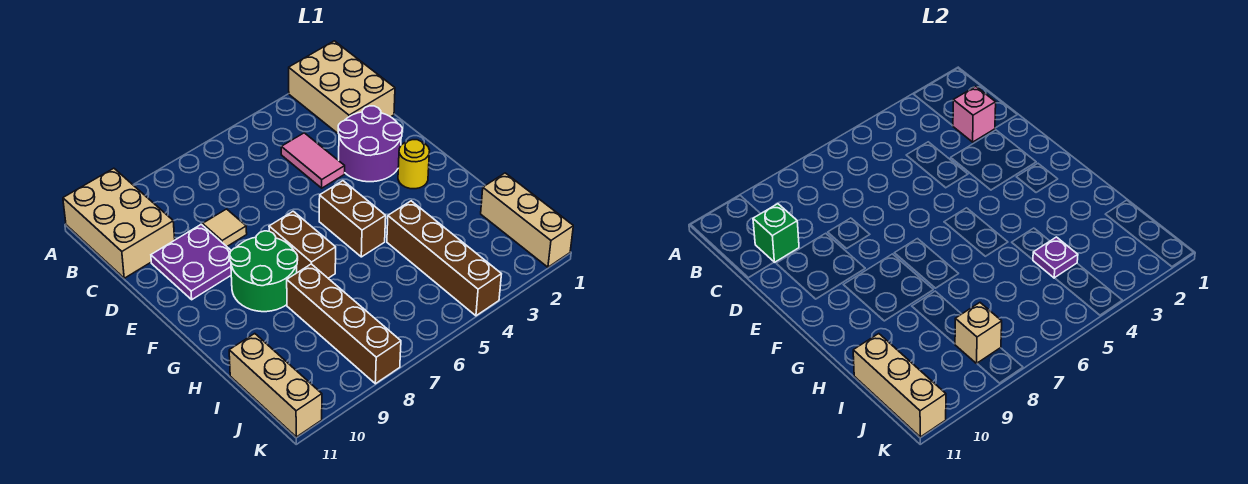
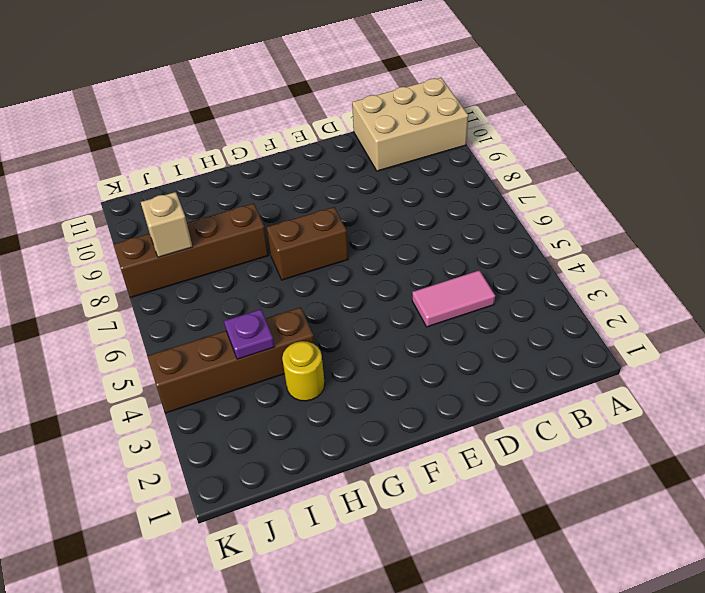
yellow 1x1 round brick [282,341,325,401] -> yellow 1x1 round brick moved to [398,140,430,189]
none -> tan 2x3 brick [289,41,395,133]
none -> purple 2x2 round brick [338,106,402,182]
none -> tan 1x1 tile [203,209,247,246]

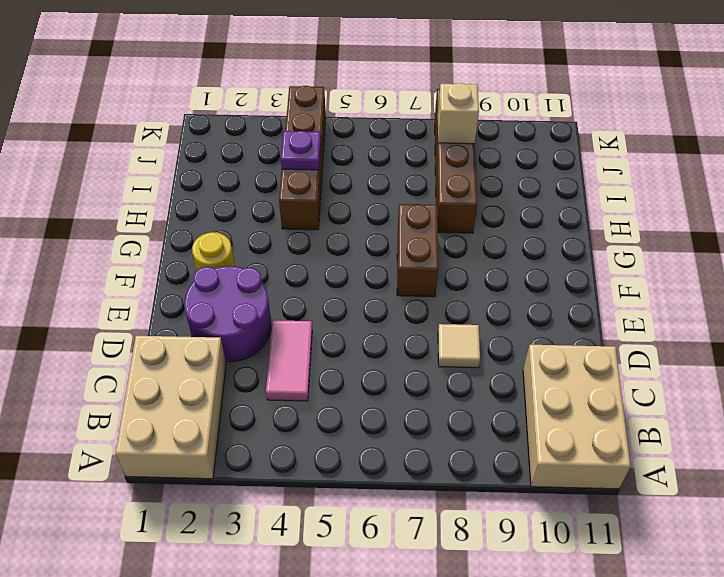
none -> purple 2x2 plate [151,224,231,300]
none -> brown 1x2 brick [319,181,386,257]
none -> green 2x2 round brick [230,231,298,312]

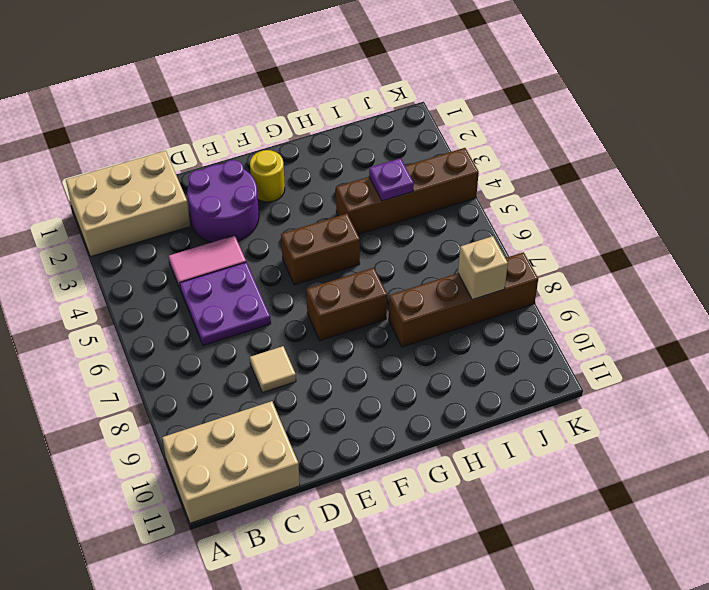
purple 2x2 plate [180,262,271,346] -> purple 2x2 plate moved to [151,224,231,300]
none -> green 2x2 round brick [230,231,298,312]
none -> tan 1x3 brick [481,173,573,267]
none -> tan 1x3 brick [229,334,322,437]

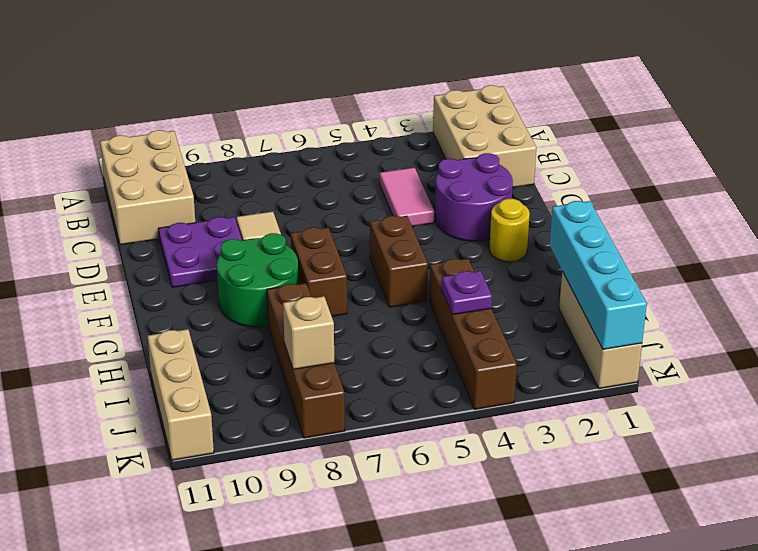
cyan 1x4 brick [550,201,647,349] -> none
none -> pink 1x1 brick [953,86,996,142]
none -> green 1x1 brick [753,204,799,262]
none -> tan 1x3 brick [853,334,946,437]

